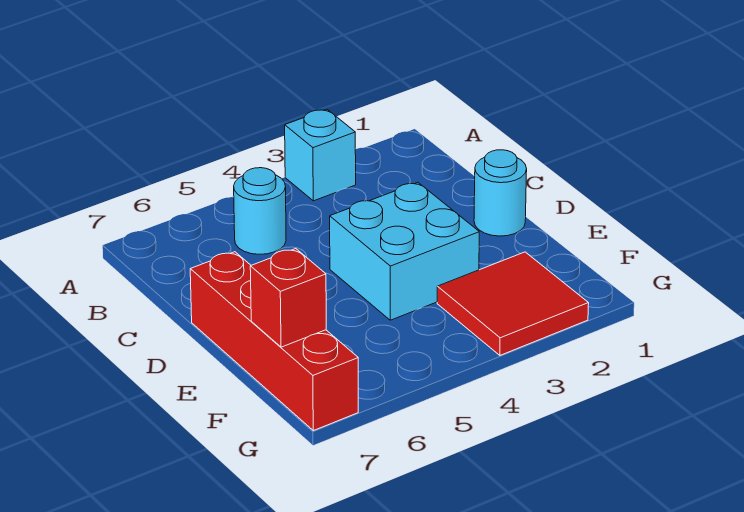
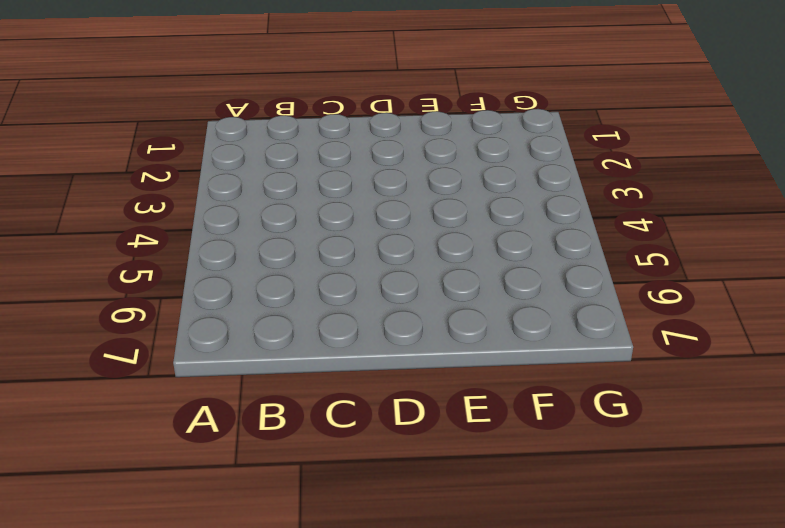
none -> cyan 1x1 brick [285,109,356,201]
none -> cyan 1x1 round brick [234,168,286,254]

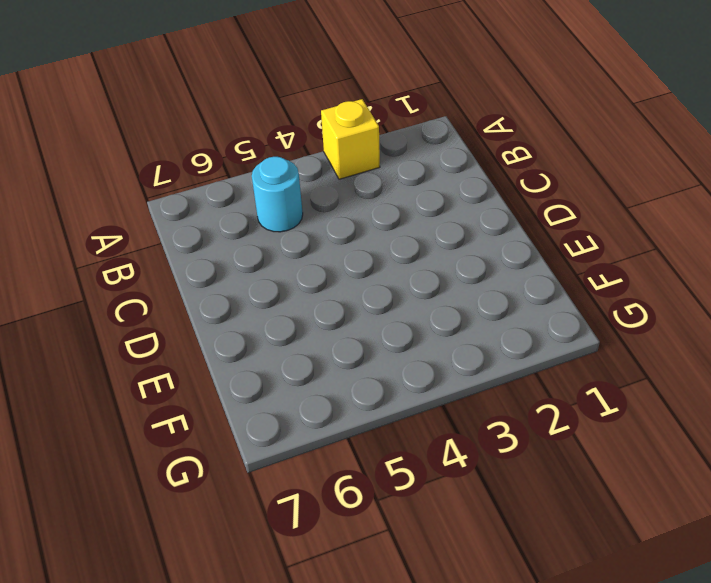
yellow 1x1 brick [321,99,380,179] -> cyan 1x1 brick [285,109,356,201]
none -> cyan 1x1 round brick [474,150,527,236]
none -> cyan 2x2 brick [330,183,479,320]

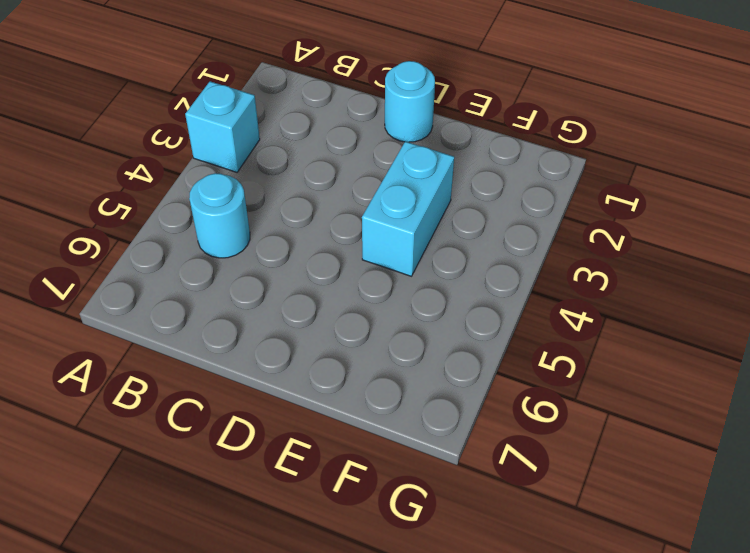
cyan 1x2 brick [362,141,454,276] -> cyan 2x2 brick [330,183,479,320]
none -> red 1x4 brick [190,252,358,431]
none -> red 2x2 tile [437,252,589,355]

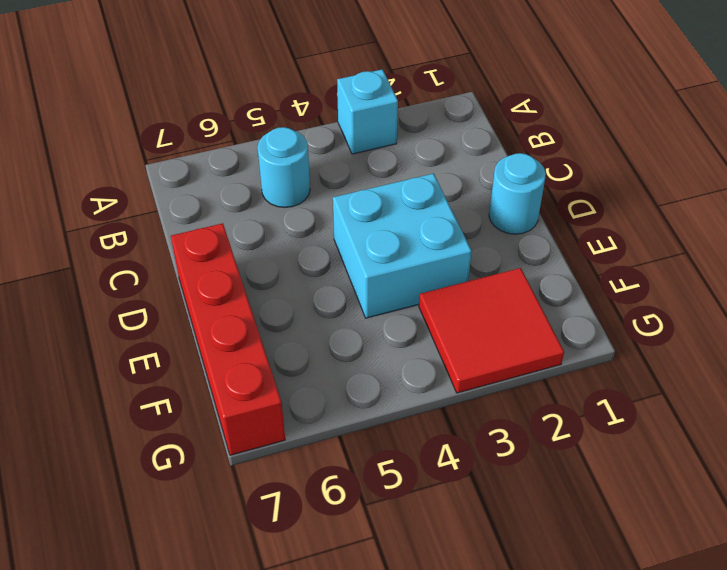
none -> red 1x1 brick [250,249,326,347]

